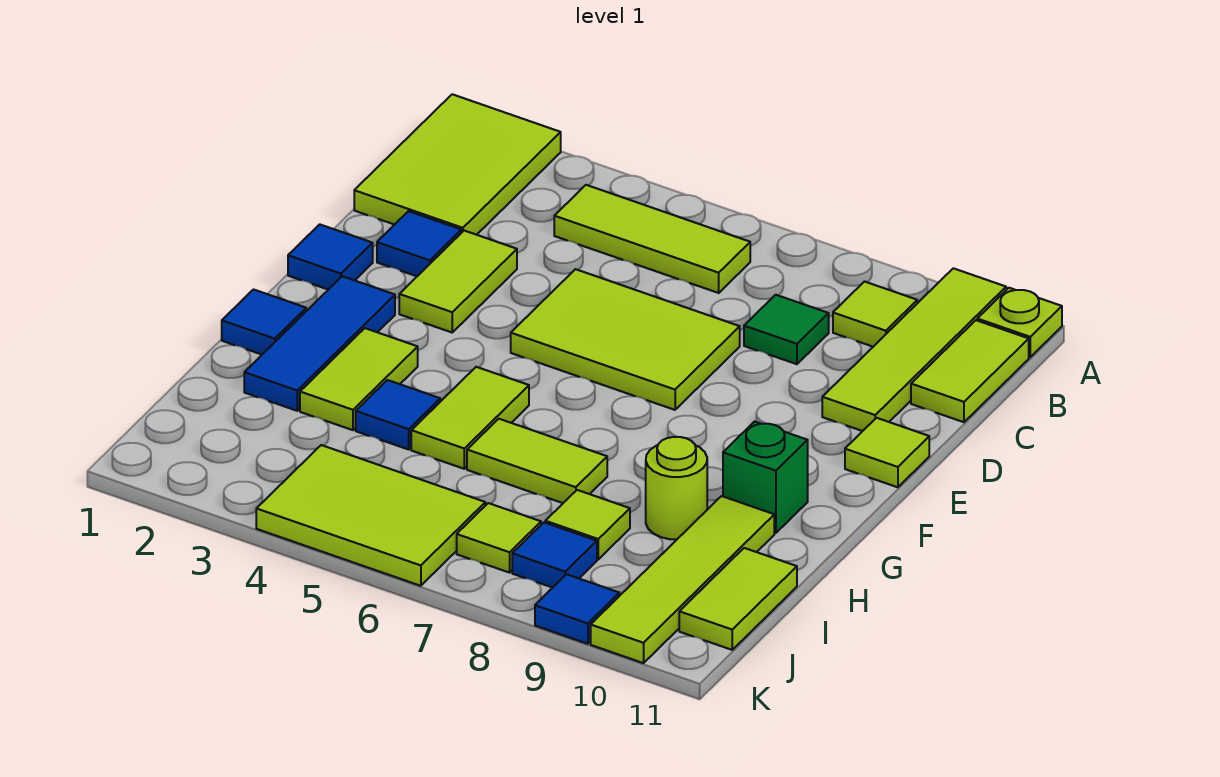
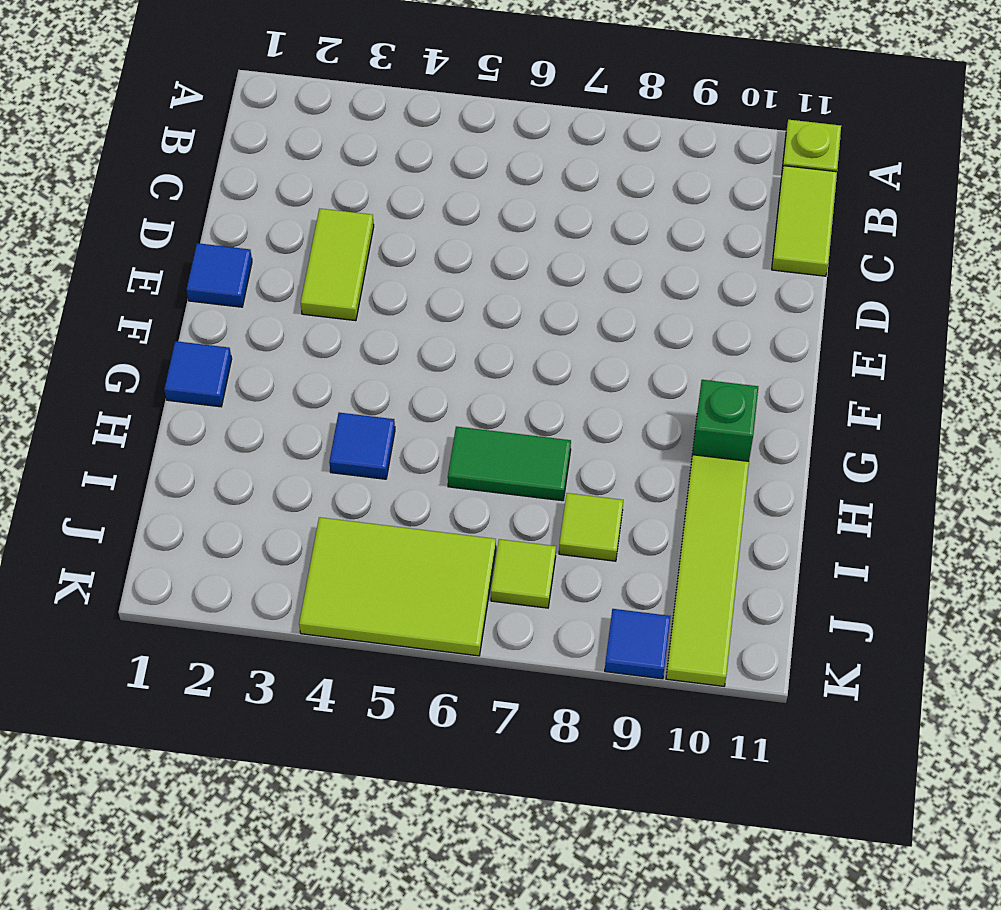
green 1x2 tile [448,427,571,501] -> lime 1x2 tile [467,419,607,503]
none -> lime 2x3 tile [354,94,561,235]
none -> lime 1x4 tile [822,268,1006,431]
none -> lime 1x3 tile [554,185,750,293]

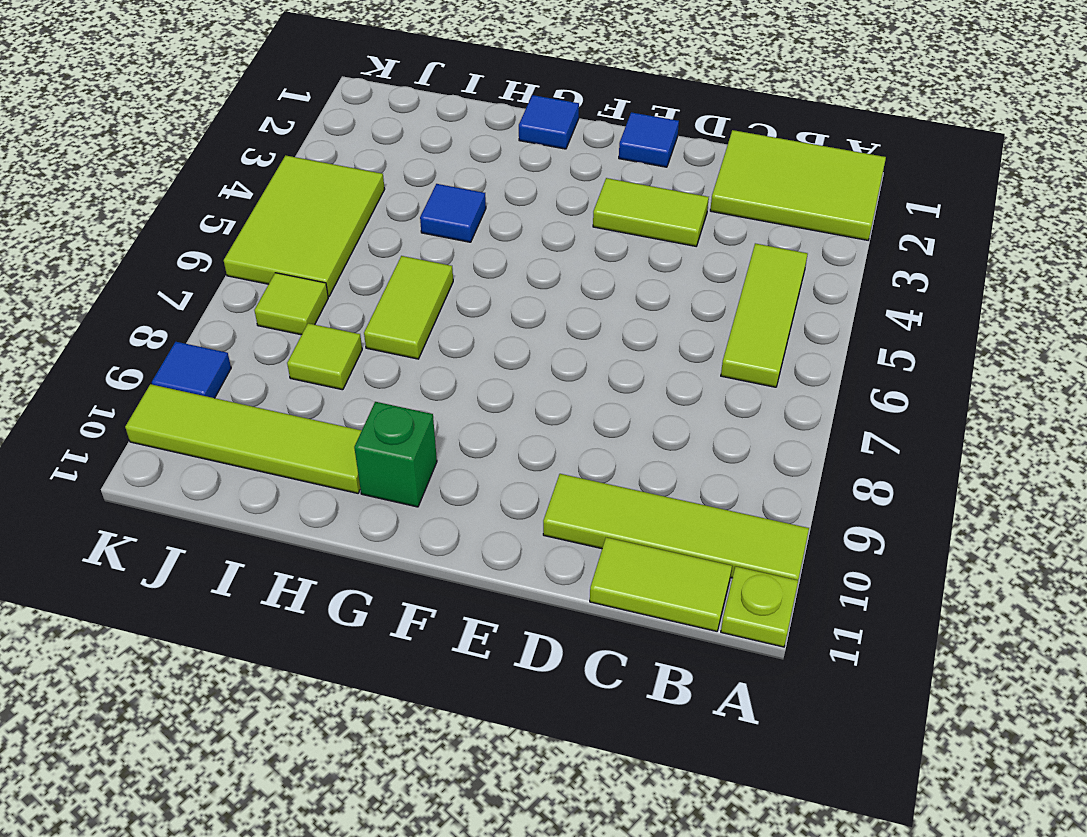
none -> lime 1x1 tile [833,282,917,347]
none -> green 1x1 tile [744,295,829,364]
none -> blue 1x1 tile [377,211,461,276]

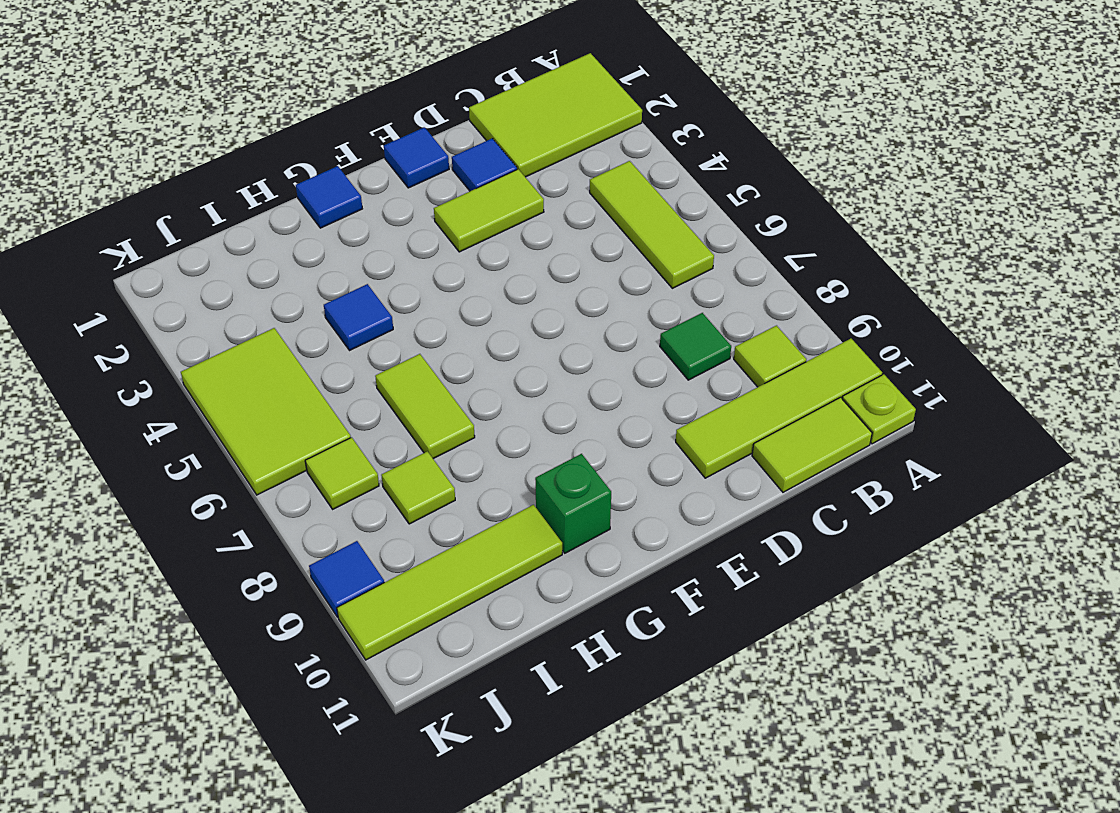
none -> lime 2x3 tile [511,269,740,410]
none -> lime 1x1 tile [845,418,929,487]
none -> blue 1x3 tile [244,276,395,411]

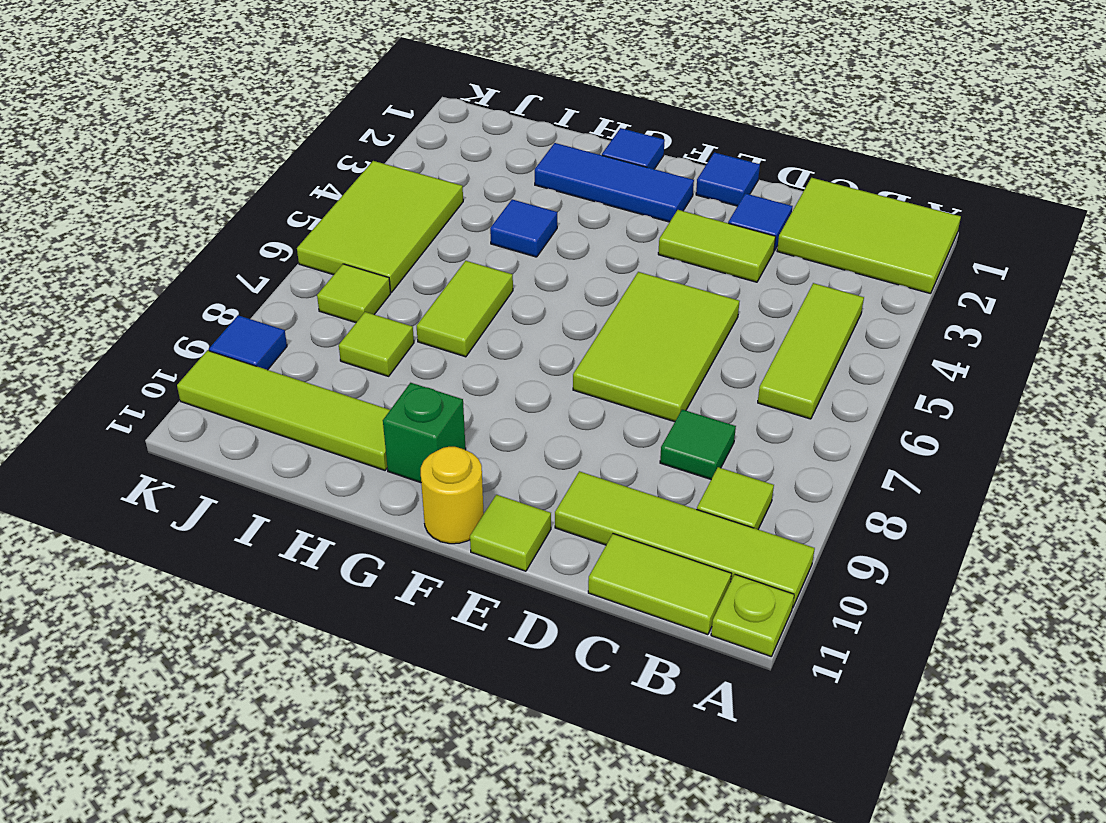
yellow 1x1 round brick [421,447,484,544] -> none
none -> lime 1x2 tile [300,328,418,430]
none -> lime 1x2 tile [411,367,529,469]
none -> lime 1x1 round brick [646,437,707,540]

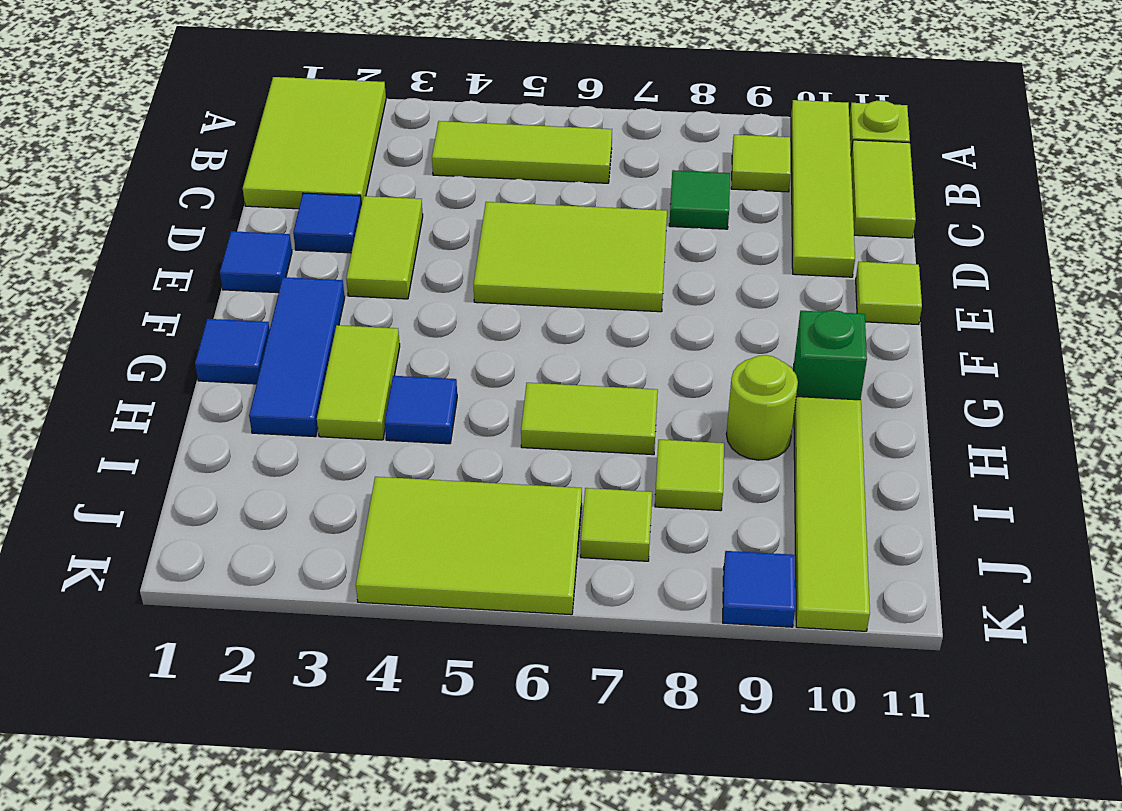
none -> lime 1x2 tile [411,367,529,469]
none -> lime 1x2 tile [679,548,797,650]
none -> blue 1x1 tile [512,523,597,588]

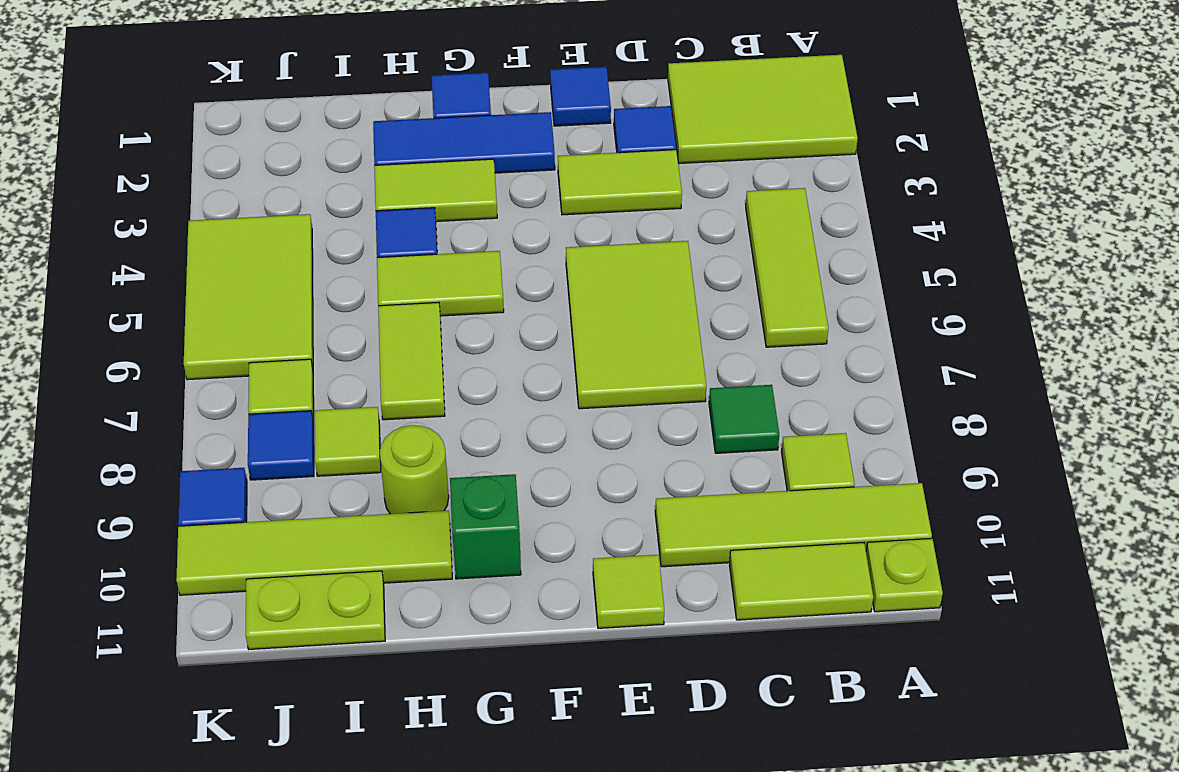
lime 1x2 plate [245,571,385,649] -> lime 1x2 tile [679,548,797,650]

